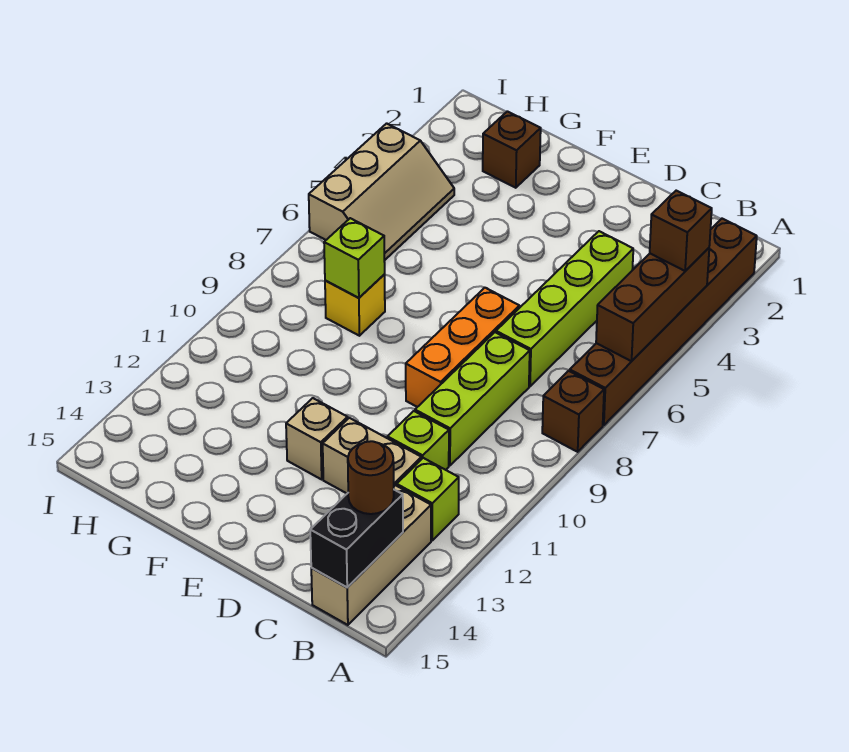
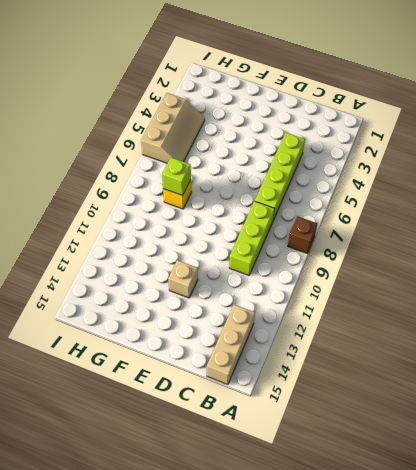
none -> brown 1x6 brick [570,219,757,425]
none -> lime 1x1 brick [397,458,459,540]
none -> lime 1x1 brick [387,411,449,470]

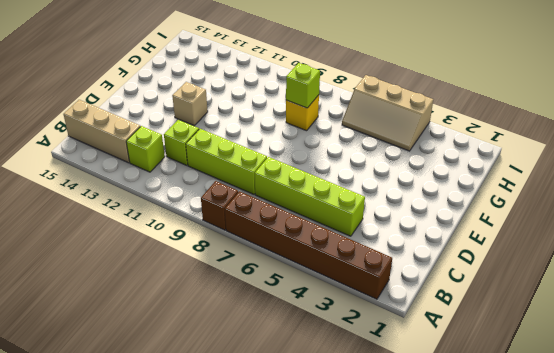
none -> tan 1x2 brick [323,418,421,493]
none -> orange 1x3 brick [406,288,519,407]
none -> brown 1x1 brick [483,111,541,188]

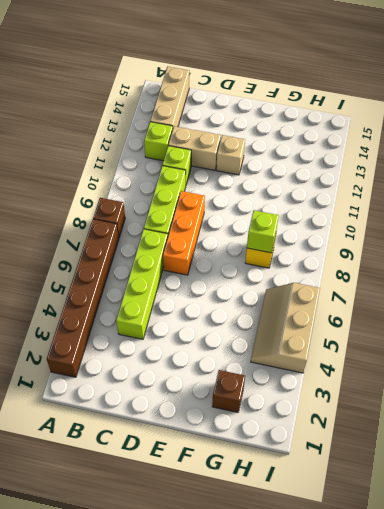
none -> brown 1x3 brick [596,248,709,361]
none -> black 1x2 brick [310,490,403,587]
none -> brown 1x1 brick [650,191,712,271]

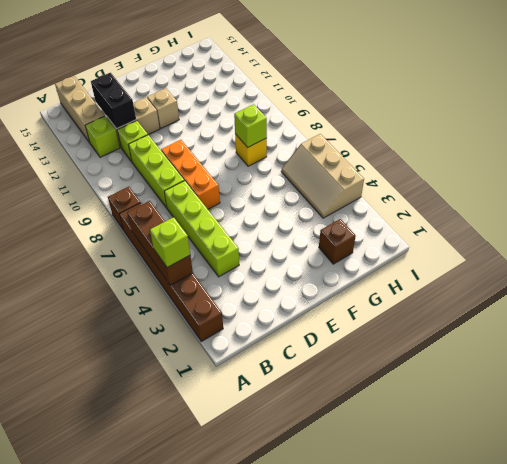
lime 1x1 brick [150,217,190,267] -> brown 1x1 brick [650,191,712,271]
black 1x2 brick [91,73,136,129] -> black 1x2 brick moved to [310,490,403,587]
none -> brown 1x1 round brick [348,441,394,514]

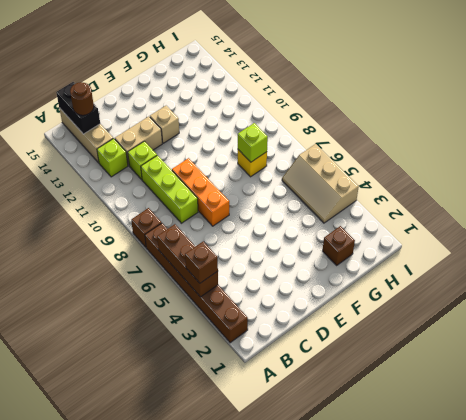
none -> lime 1x4 brick [496,231,633,386]

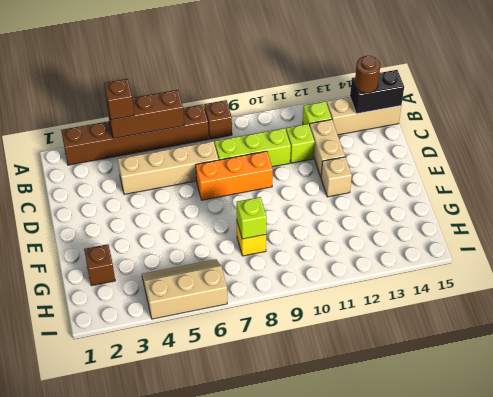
tan 1x4 brick [118,141,219,195] -> lime 1x4 brick [496,231,633,386]

